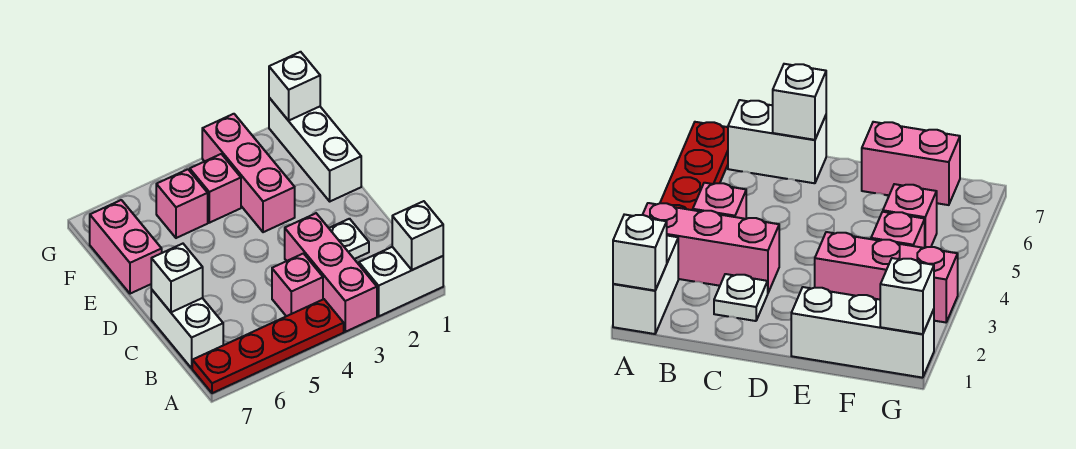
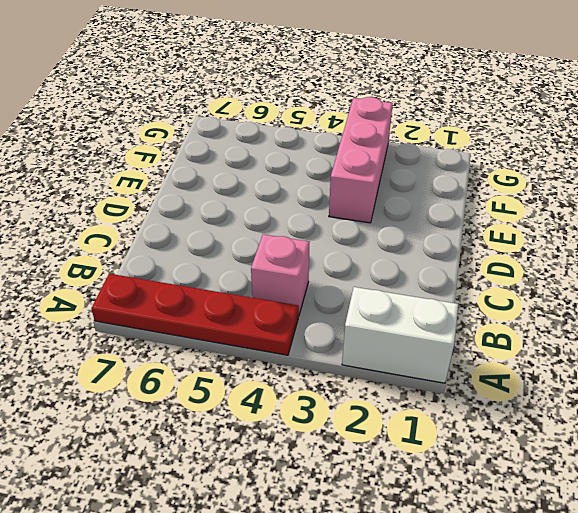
none -> pink 1x3 brick [285,213,377,332]
none -> white 1x2 brick [151,289,223,368]
none -> white 1x1 plate [329,219,369,259]

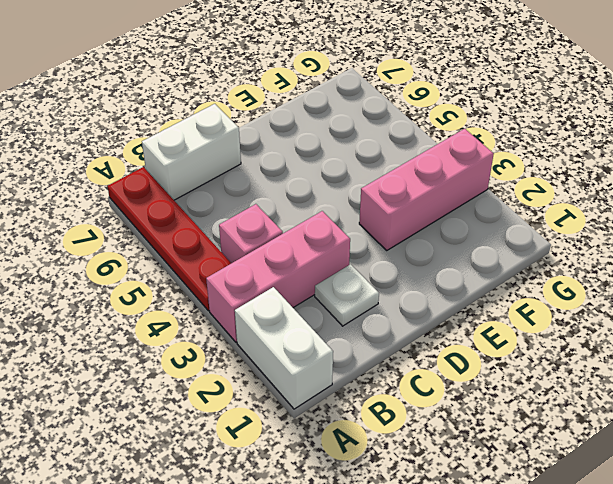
none -> white 1x3 brick [269,98,361,201]
none -> pink 1x2 brick [90,200,162,294]
none -> pink 1x1 brick [190,154,241,223]

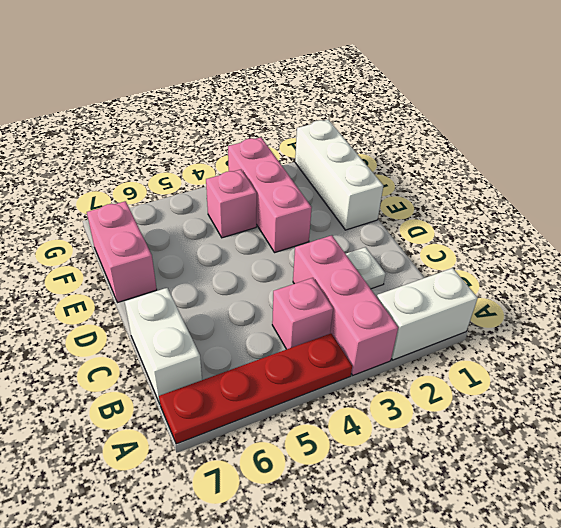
none -> pink 1x1 brick [156,169,208,238]
none -> white 1x1 brick [392,201,443,270]
none -> white 1x1 brick [151,244,203,312]

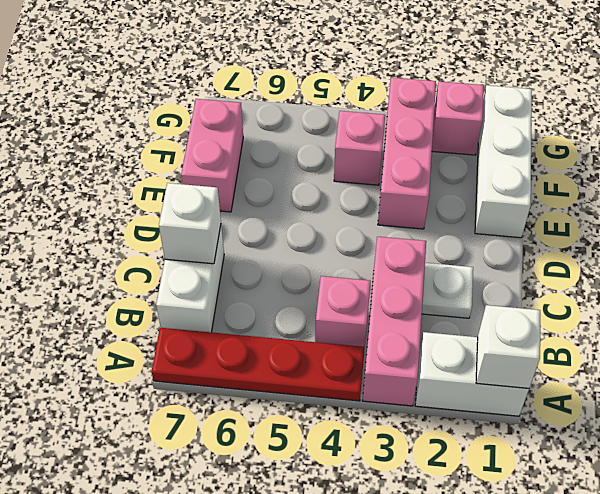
pink 1x1 brick [432,81,484,155] -> pink 1x1 brick moved to [156,169,208,238]
none -> white 1x1 brick [269,52,320,121]

